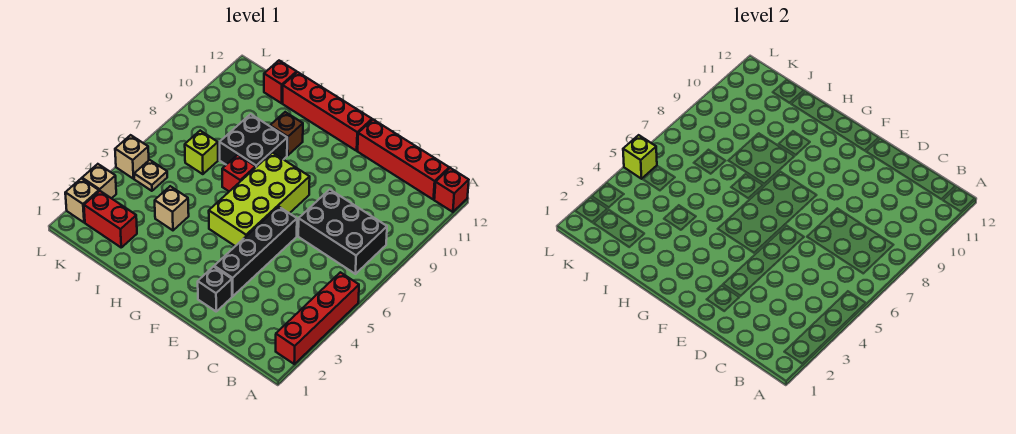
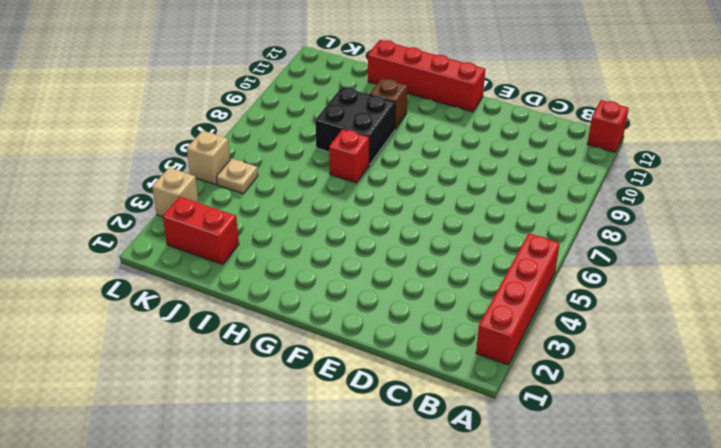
none -> black 2x3 brick [298,190,387,274]
none -> red 1x4 brick [358,120,449,199]
none -> black 1x1 brick [198,267,232,311]

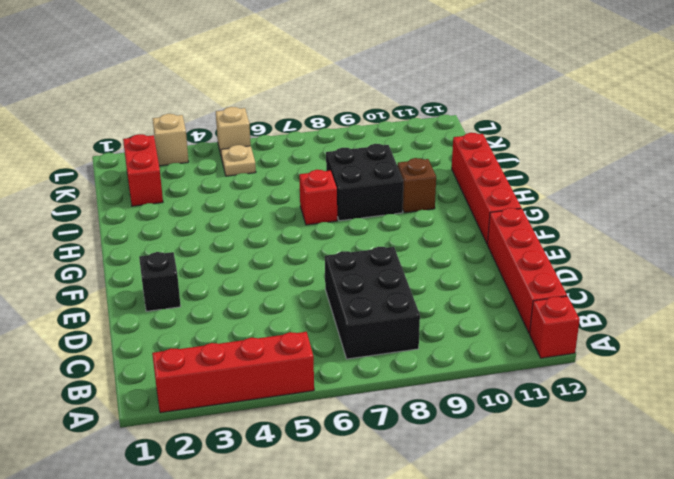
none -> black 1x4 brick [214,206,297,296]
none -> lime 2x4 brick [209,153,310,246]
none -> tan 1x1 brick [155,186,189,230]

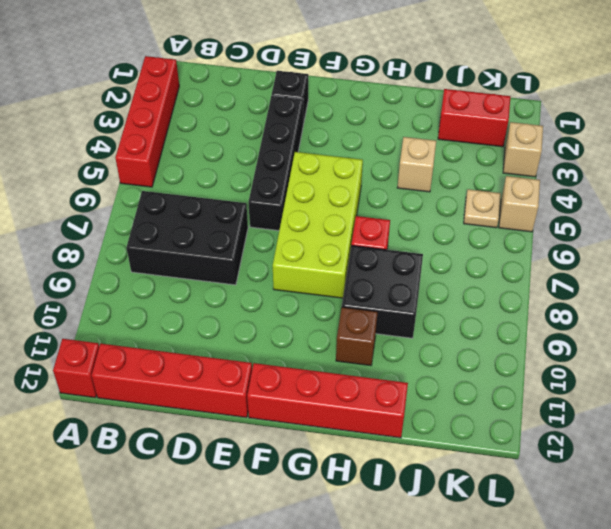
none -> lime 1x1 brick [185,131,218,174]
none -> red 1x1 brick [264,61,297,103]
none -> tan 1x1 brick [65,178,99,223]

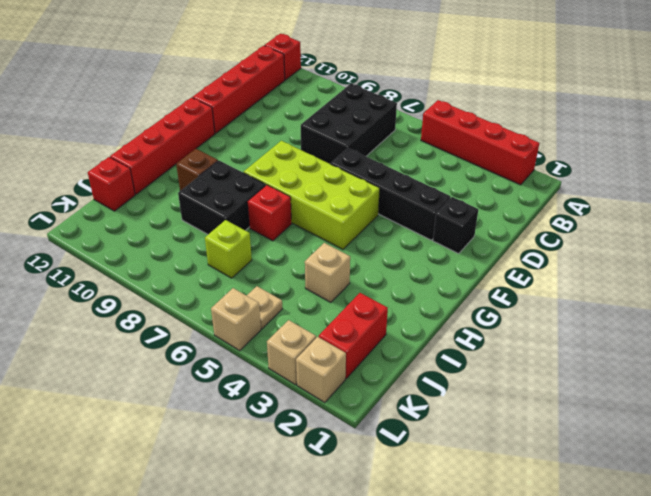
none -> lime 1x1 brick [623,135,657,179]

